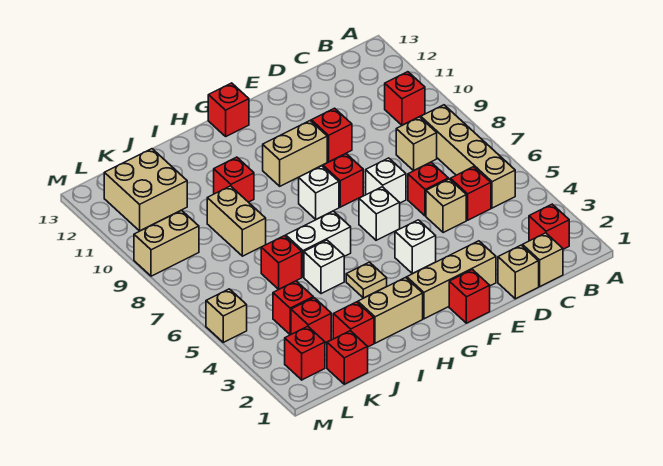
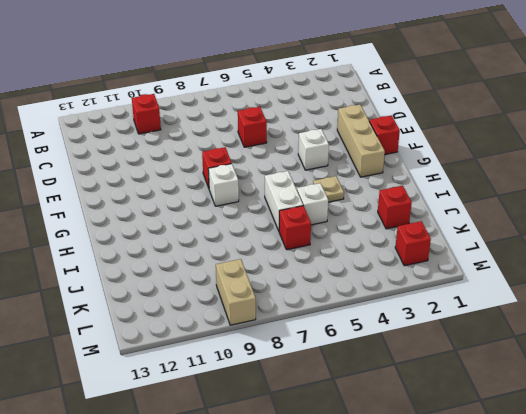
none -> red 1x1 brick [529,204,569,249]
none -> tan 1x4 brick [421,105,515,208]
none -> tan 1x1 brick [523,233,563,286]
none -> red 1x1 brick [450,167,491,220]

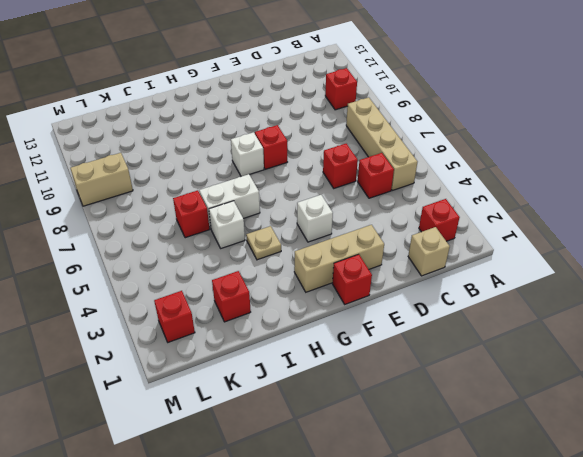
none -> tan 1x1 brick [396,117,437,170]
none -> tan 1x1 brick [498,245,539,299]
none -> tan 1x1 brick [426,179,466,233]
none -> white 1x1 brick [366,158,406,203]

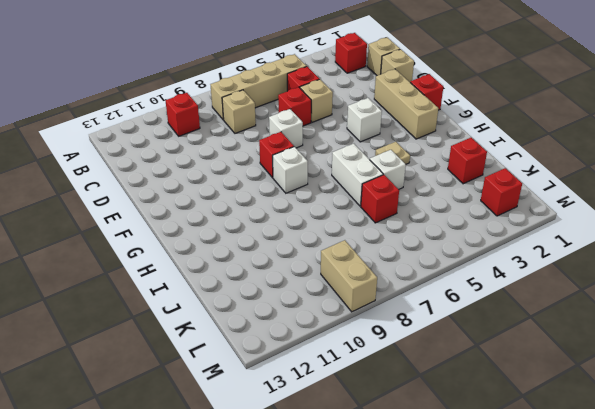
none -> red 1x1 brick [311,108,352,162]
none -> white 1x1 brick [359,187,400,240]
none -> tan 1x2 brick [263,121,327,186]
none -> red 1x1 brick [208,83,249,136]

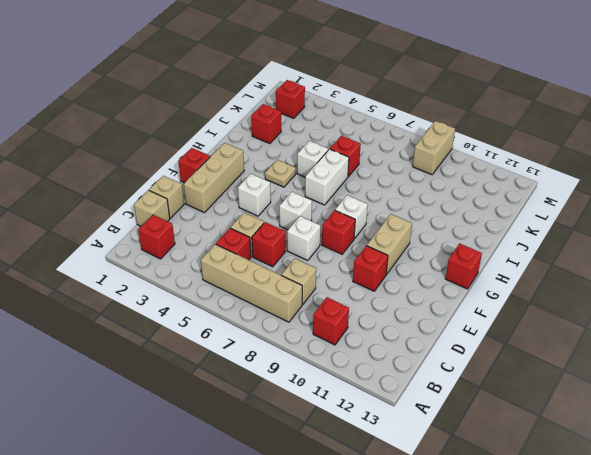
none -> tan 1x2 brick [358,278,423,343]
none -> red 1x1 brick [214,157,254,202]
none -> tan 1x2 brick [207,186,266,256]
none -> red 1x1 brick [327,331,368,384]

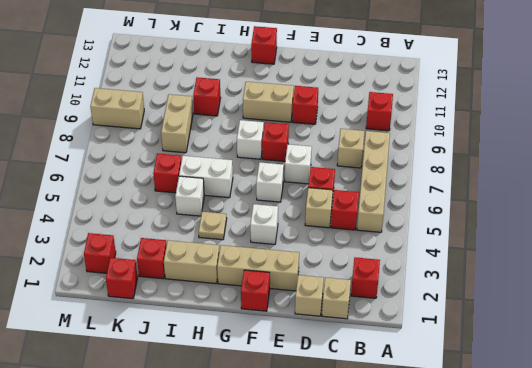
none -> red 1x1 brick [291,298,331,343]
none -> red 1x1 brick [273,281,313,335]
none -> tan 2x2 brick [104,149,187,231]
none -> tan 1x1 brick [206,289,247,342]

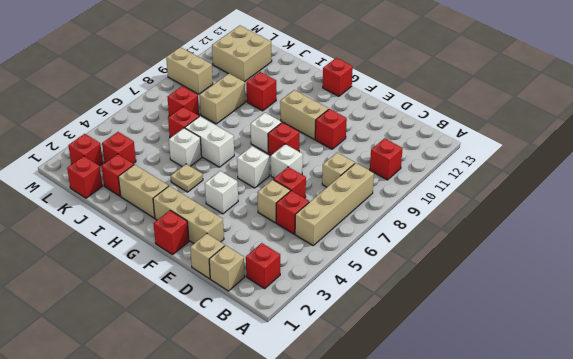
red 1x1 brick [167,86,199,116] -> red 1x1 brick moved to [273,281,313,335]
none -> tan 1x1 brick [206,289,247,342]

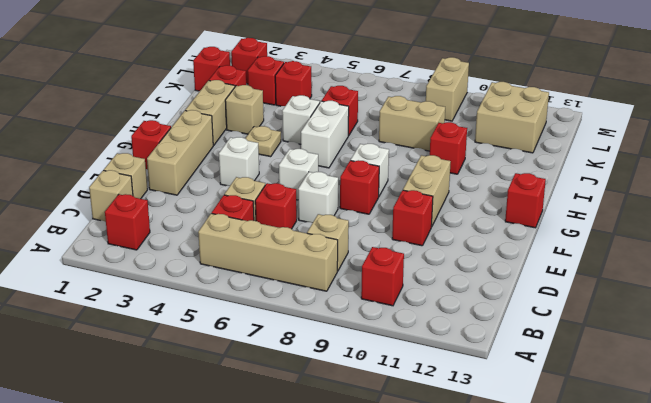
tan 1x1 brick [225,85,264,134] -> tan 1x1 brick moved to [206,289,247,342]

